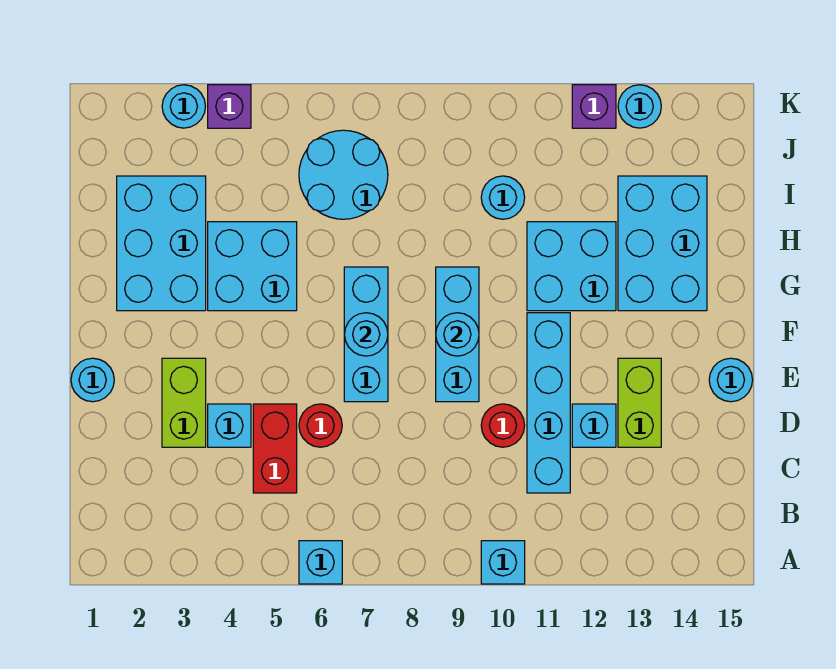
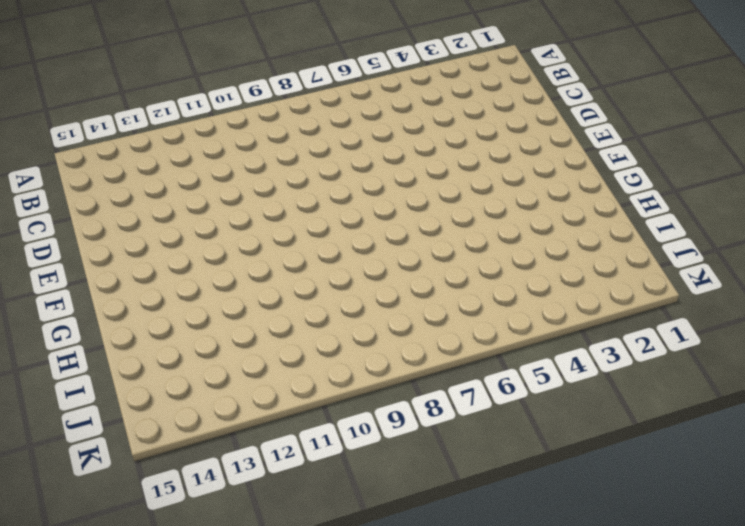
none -> cyan 1x1 brick [299,541,342,584]
none -> cyan 1x1 brick [481,541,525,584]
none -> red 1x2 brick [253,404,297,493]

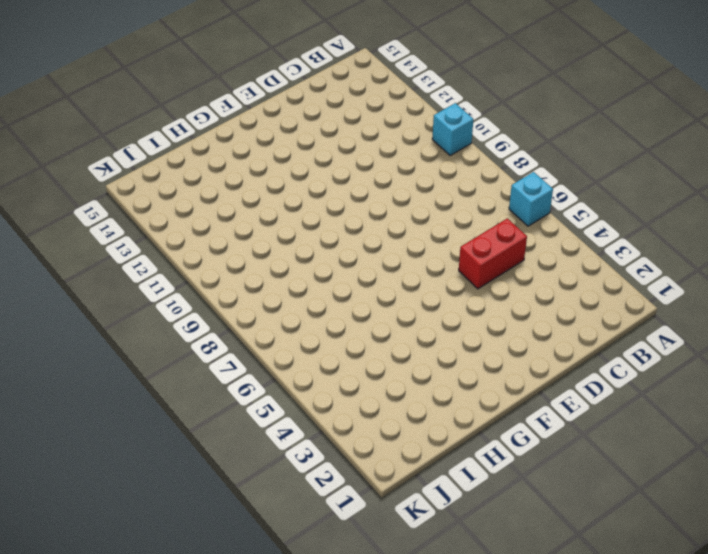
none -> cyan 1x4 brick [527,313,570,493]
none -> lime 1x2 brick [162,358,206,447]
none -> cyan 1x1 brick [208,404,251,447]

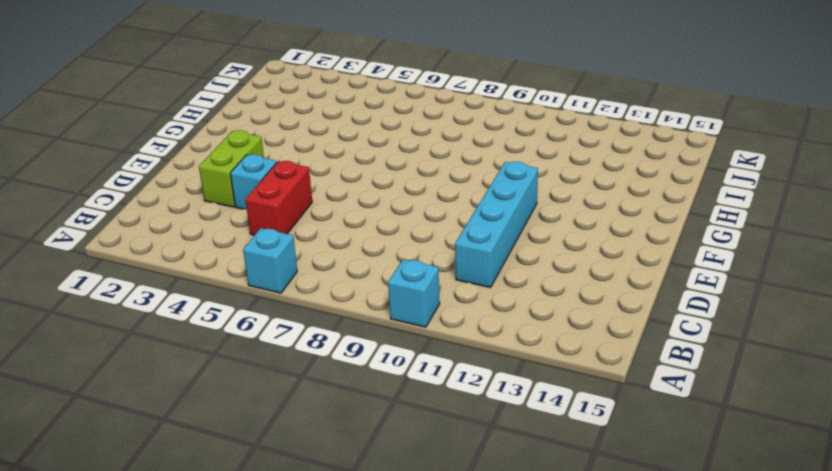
none -> red 1x1 round brick [299,404,342,447]
none -> red 1x1 round brick [481,404,525,447]
none -> cyan 1x1 brick [572,404,616,447]

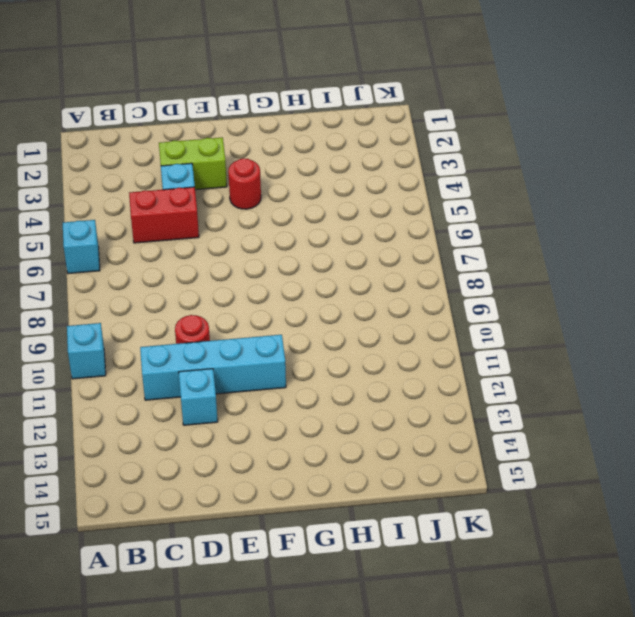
red 1x1 round brick [228,158,261,209] -> red 1x1 round brick moved to [299,404,342,447]
none -> lime 1x2 brick [618,358,661,447]
none -> cyan 1x1 round brick [71,358,114,402]
none -> cyan 1x3 brick [344,267,388,402]

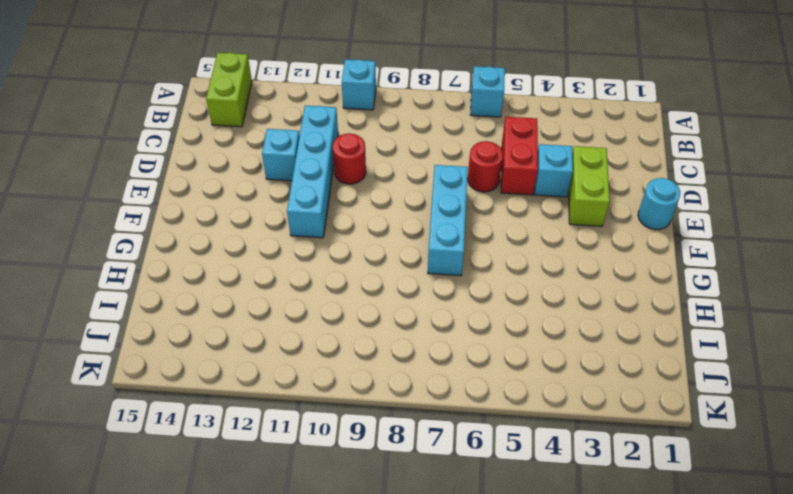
lime 1x2 brick [206,53,252,127] -> lime 1x2 brick moved to [618,358,661,447]
none -> cyan 1x3 brick [436,267,479,402]
none -> cyan 1x1 round brick [709,358,753,402]
none -> cyan 2x3 brick [117,176,206,311]

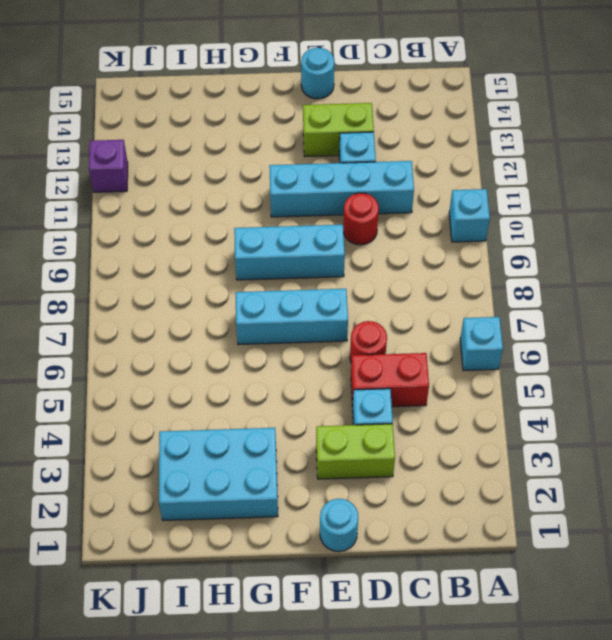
none -> cyan 2x2 brick [208,222,297,311]
none -> cyan 2x2 brick [527,222,616,311]
none -> cyan 2x3 brick [618,176,707,311]

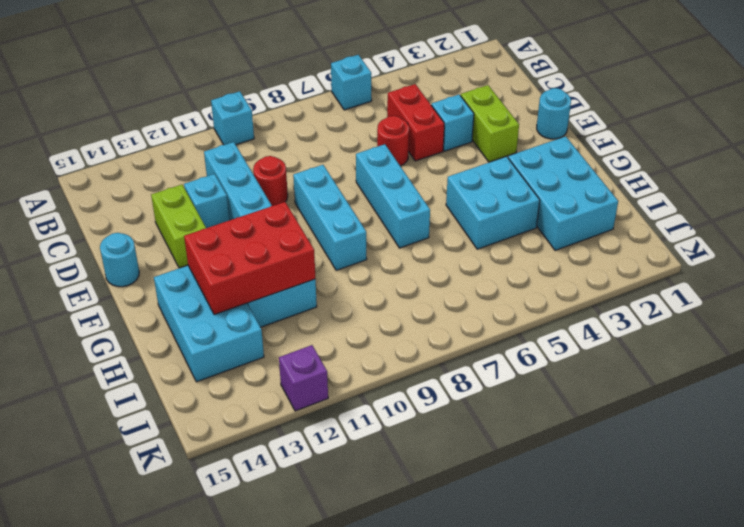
red 2x3 brick [184,202,315,315] -> none
none -> cyan 2x2 round brick [299,130,388,219]
none -> cyan 1x1 round brick [481,176,525,219]
none -> cyan 1x1 round brick [162,85,205,128]

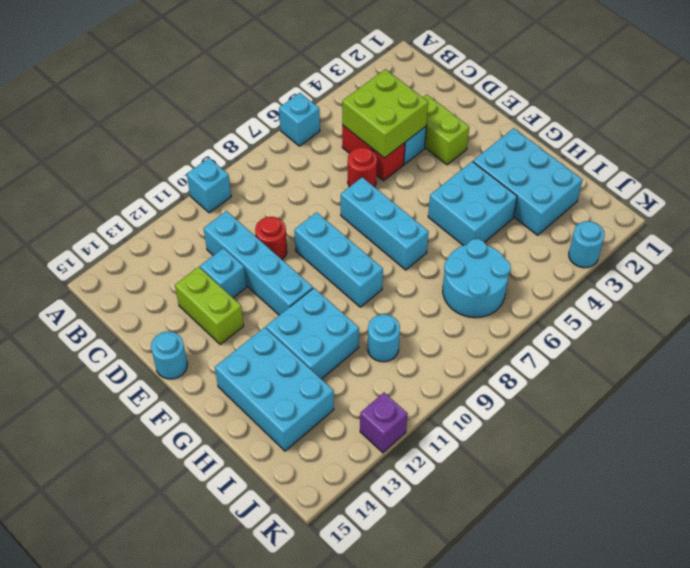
lime 2x2 brick [342,69,428,158] -> none
none -> cyan 1x1 round brick [71,358,114,402]
none -> purple 1x1 brick [208,85,251,128]
none -> cyan 1x1 round brick [618,85,661,128]

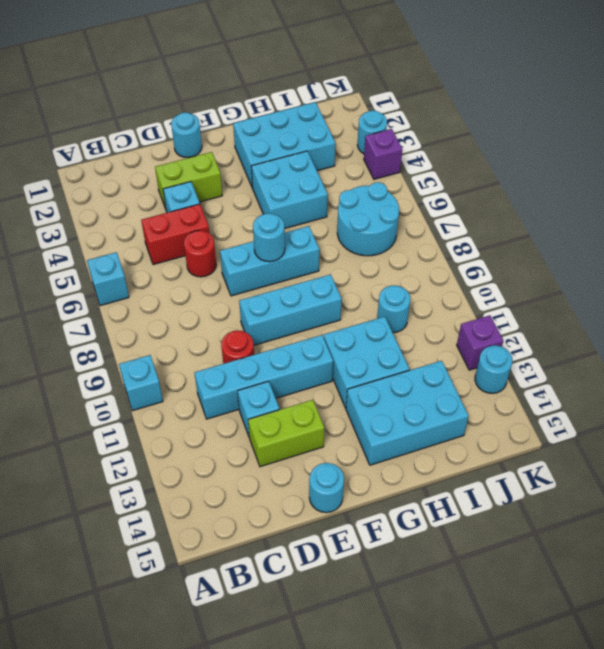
none -> cyan 1x1 round brick [436,313,479,356]

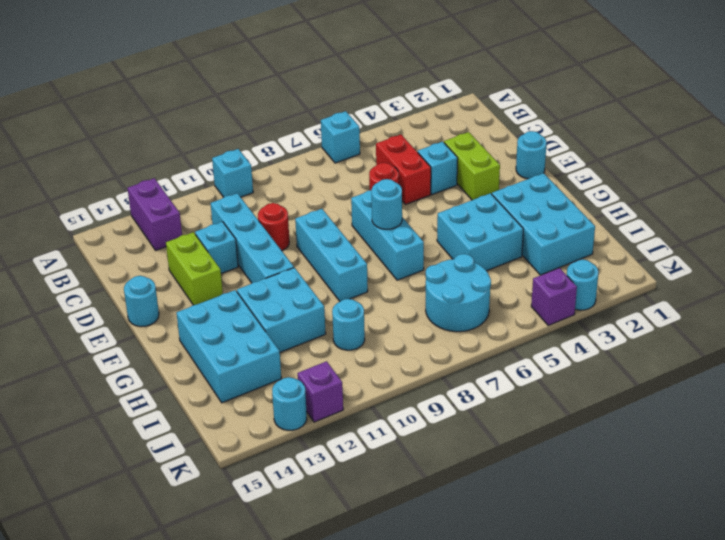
purple 1x2 brick [127,178,182,250] -> none
none -> cyan 1x1 round brick [436,313,479,356]

